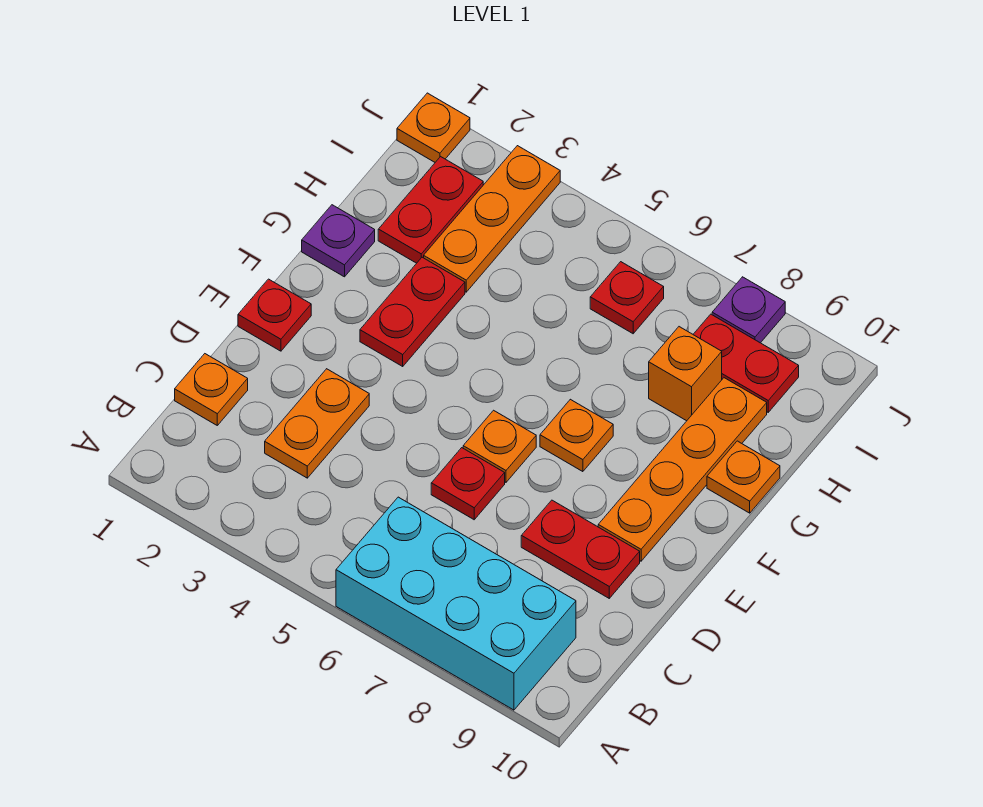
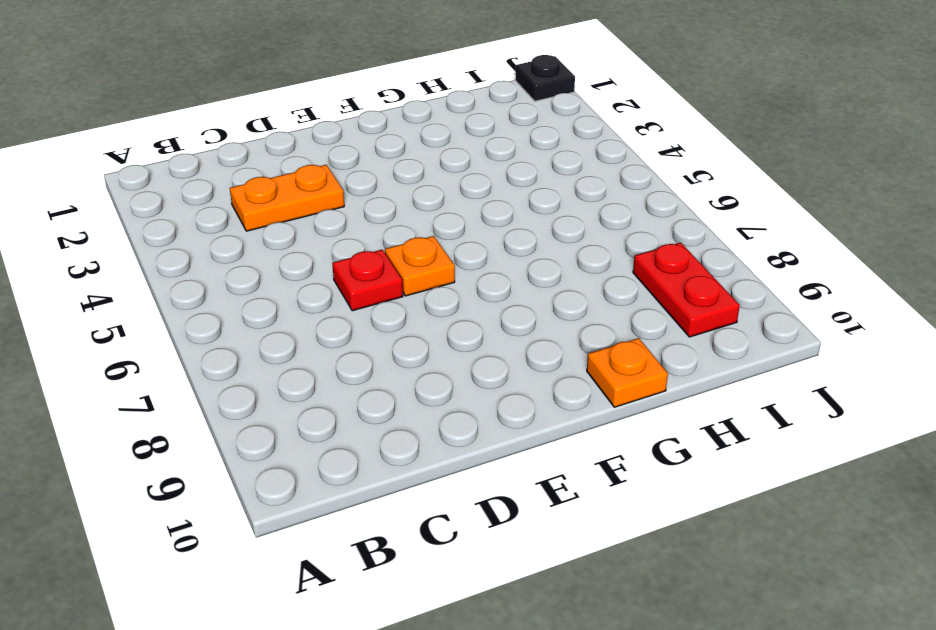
black 1x1 plate [515,55,575,101] -> orange 1x1 plate [397,93,470,162]
none -> cyan 2x4 brick [336,497,576,710]
none -> orange 1x1 plate [175,354,248,425]
none -> red 1x2 plate [521,500,640,598]

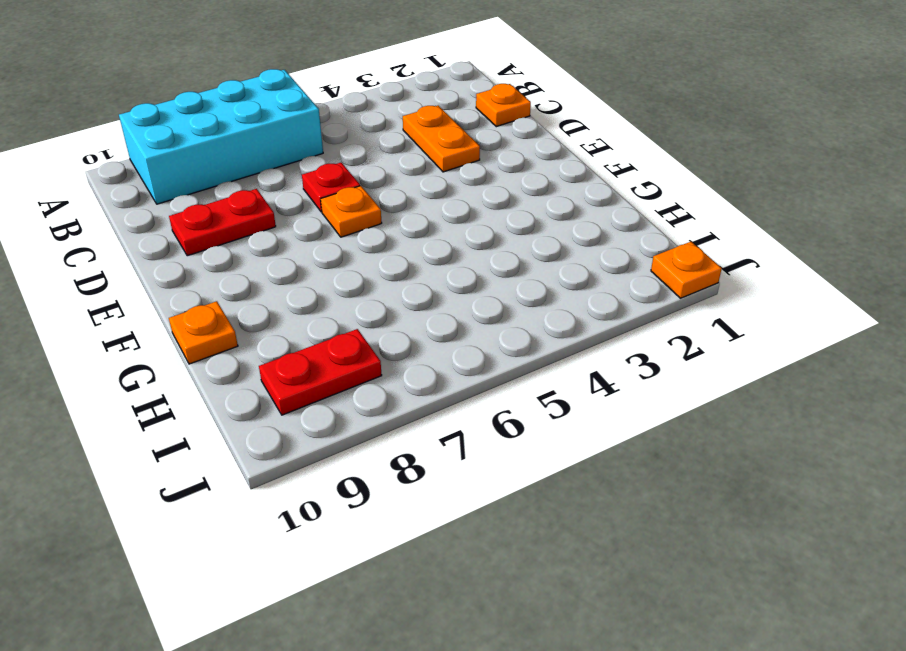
none -> red 1x1 plate [238,279,311,351]
none -> orange 1x4 plate [598,378,767,561]
none -> red 1x2 plate [360,257,465,366]

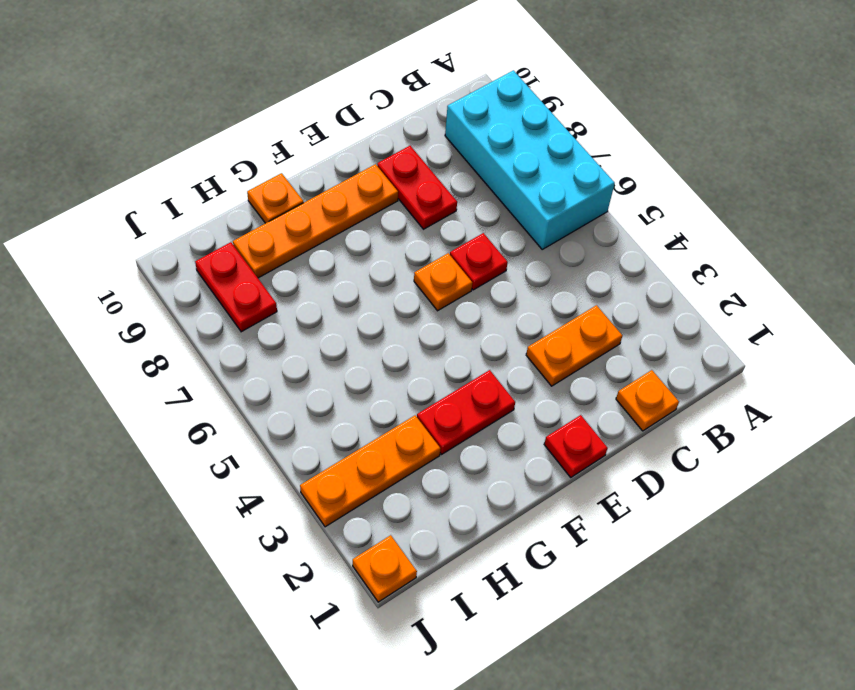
none -> orange 1x1 plate [540,399,613,472]
none -> purple 1x1 plate [302,205,375,277]
none -> red 1x2 plate [378,157,483,263]

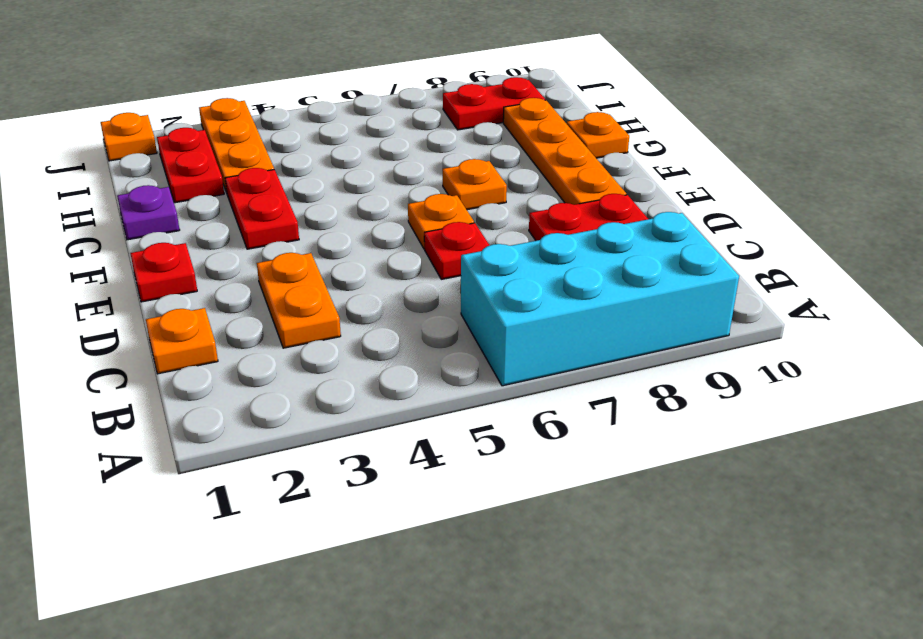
none -> orange 1x1 brick [649,327,722,421]
none -> red 1x1 plate [590,262,664,334]
none -> purple 1x1 plate [712,277,785,343]

